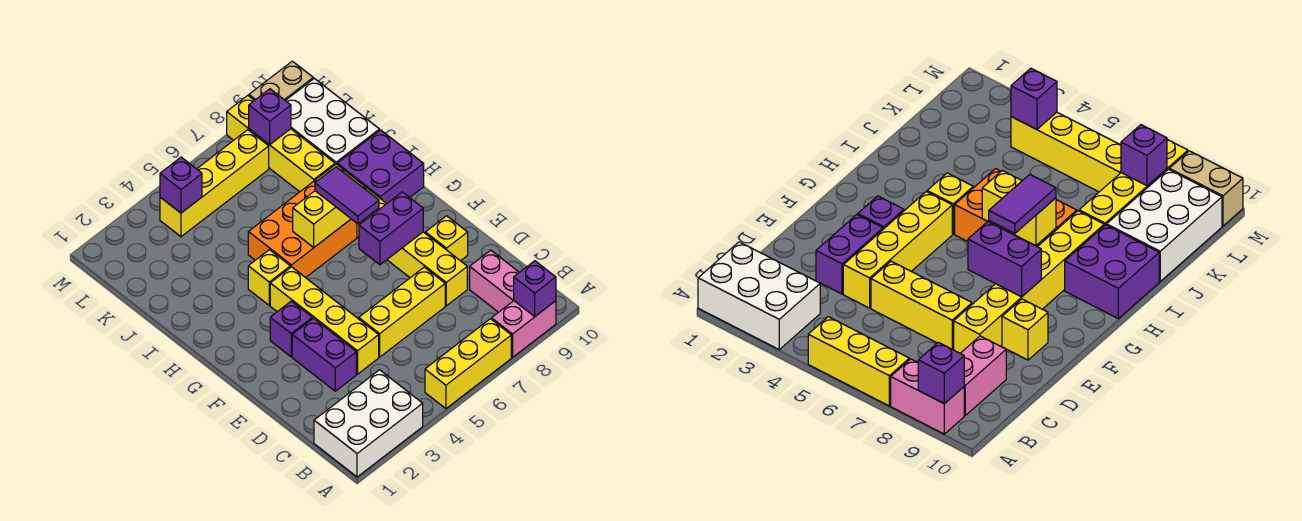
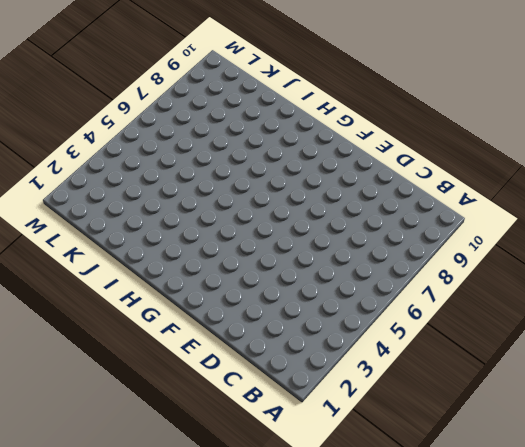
none -> white 2x3 brick [314,370,423,477]
none -> yellow 1x3 brick [425,319,511,409]
none -> pink 1x2 brick [492,301,556,357]

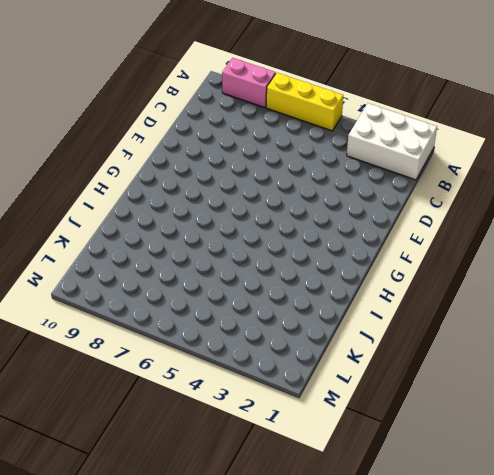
none -> pink 1x2 brick [470,250,519,312]
none -> purple 1x2 brick [292,318,356,391]
none -> yellow 1x4 brick [270,267,379,374]

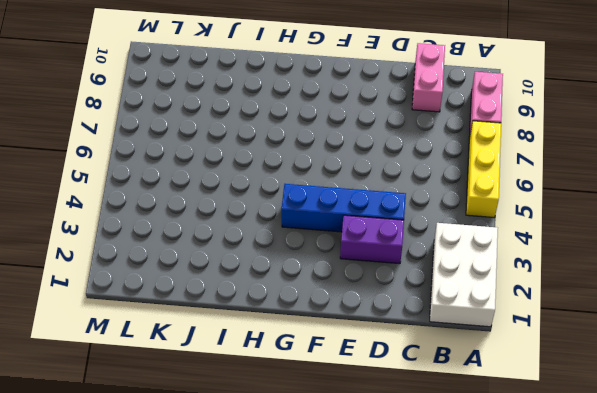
pink 1x2 brick [412,43,445,112] -> pink 1x2 brick turned to [470,250,519,312]
blue 1x4 brick [282,184,406,232] -> yellow 1x4 brick [270,267,379,374]
none -> yellow 1x3 brick [359,267,445,357]
none -> yellow 1x6 brick [315,164,467,306]
none -> yellow 1x1 brick [425,216,468,261]

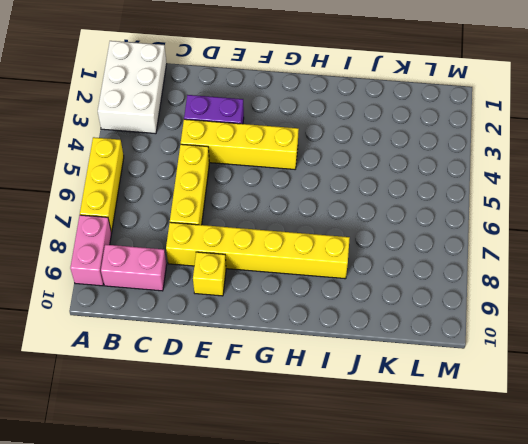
none -> purple 1x1 brick [270,301,312,357]
none -> yellow 1x1 brick [248,250,290,305]
none -> orange 2x3 brick [248,181,357,278]

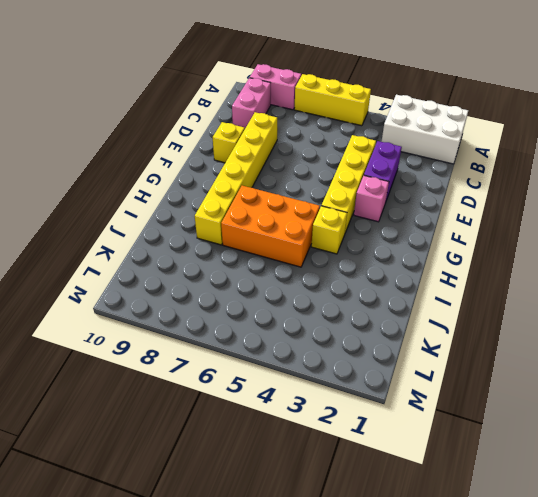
pink 1x1 brick [354,176,389,222] -> purple 1x1 brick [270,301,312,357]
none -> yellow 1x3 brick [359,267,445,357]
none -> purple 2x2 brick [337,130,424,203]
none -> yellow 1x4 brick [227,96,335,192]

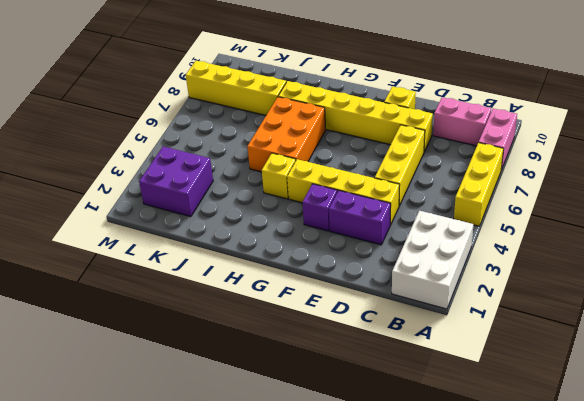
purple 2x2 brick [139,147,213,217] -> purple 2x2 brick moved to [337,130,424,203]
none -> white 2x3 brick [286,78,379,164]
none -> yellow 1x4 brick [160,130,269,237]
none -> tan 1x2 brick [249,61,313,101]

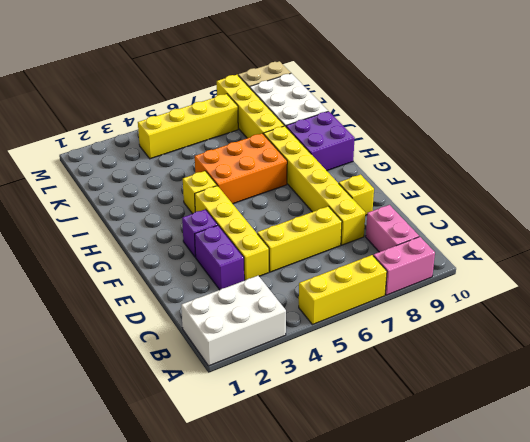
none -> purple 1x1 brick [514,261,556,316]
none -> purple 1x2 brick [359,192,423,265]
none -> yellow 1x2 brick [293,191,351,247]

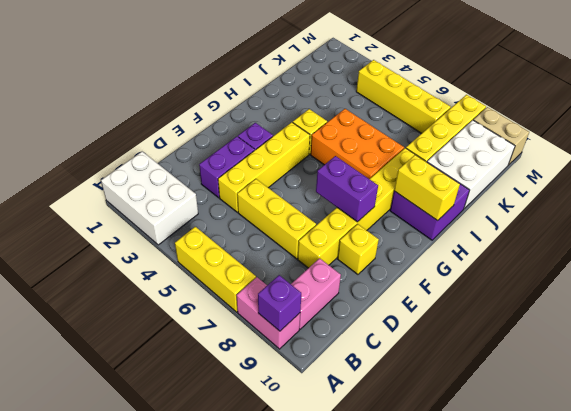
yellow 1x2 brick [394,155,460,221] -> yellow 1x2 brick moved to [293,191,351,247]
none -> purple 1x1 brick [160,157,202,213]
none -> purple 1x1 brick [249,89,291,145]
none -> purple 1x2 tile [315,167,379,224]

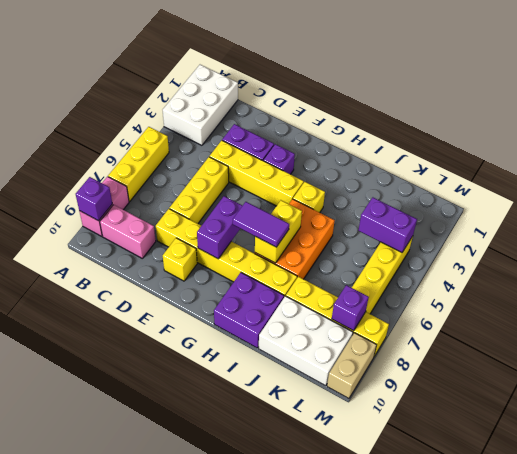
purple 1x2 brick [358,198,417,252] -> purple 1x1 brick [160,157,202,213]

